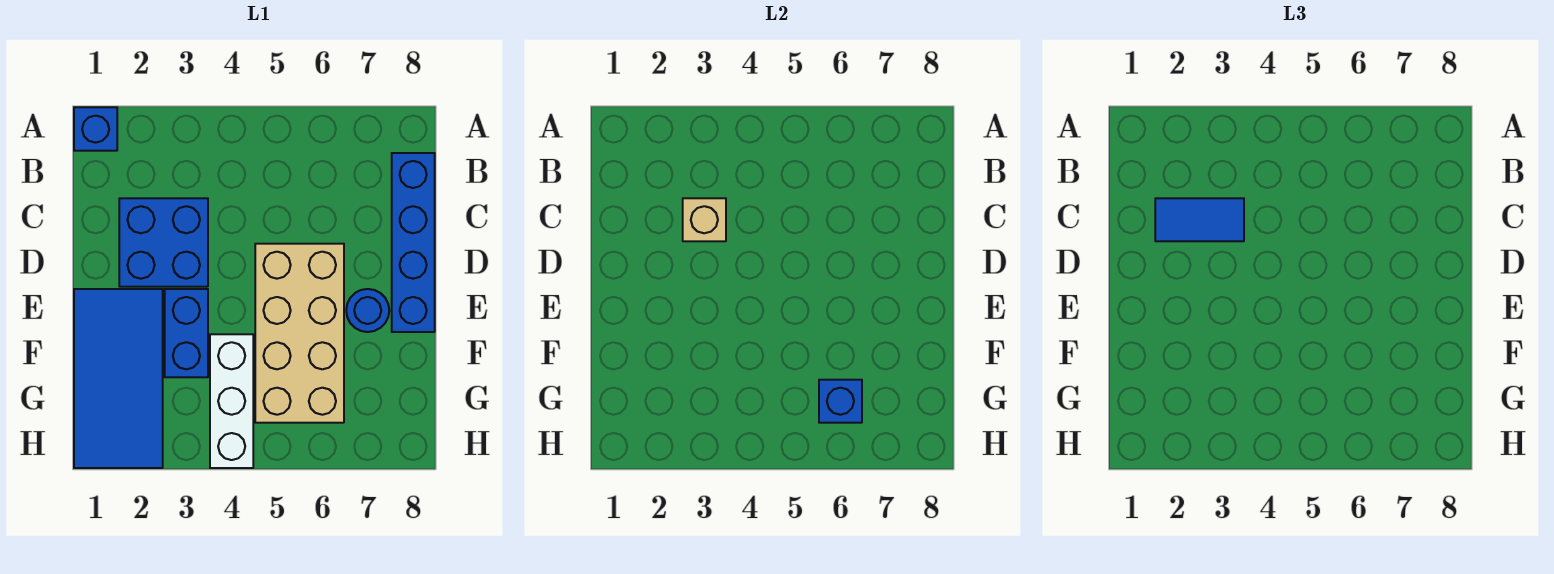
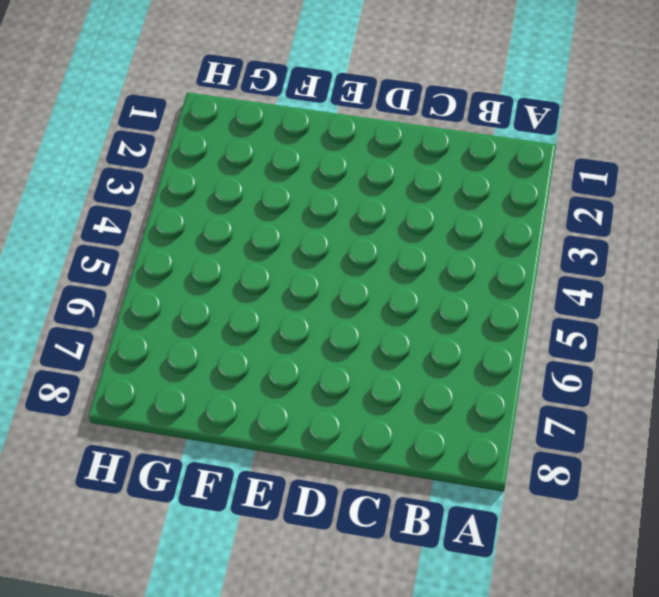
none -> blue 1x1 brick [74,107,117,151]
none -> blue 1x4 brick [392,153,435,332]

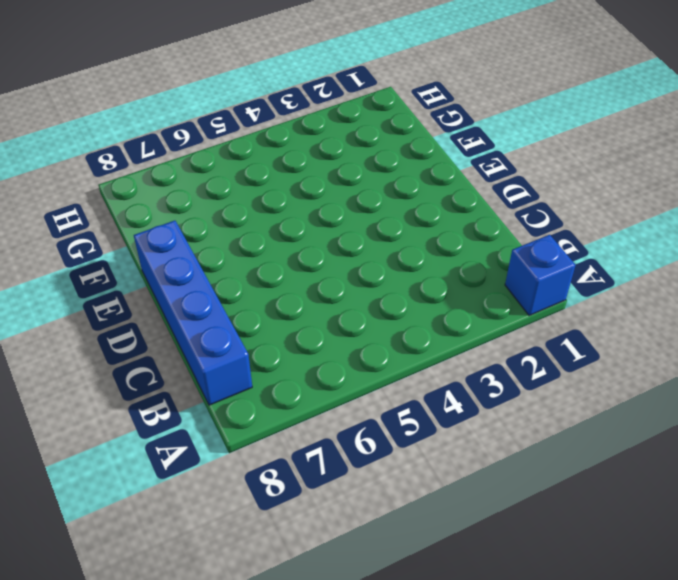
none -> blue 2x2 brick [119,198,208,287]
none -> tan 2x4 brick [255,244,344,423]

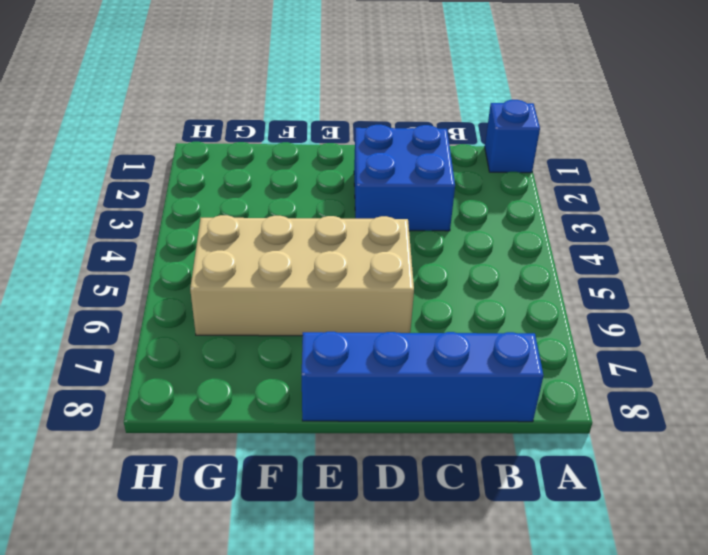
none -> blue 2x4 tile [74,289,163,468]
none -> blue 1x2 brick [165,289,208,377]

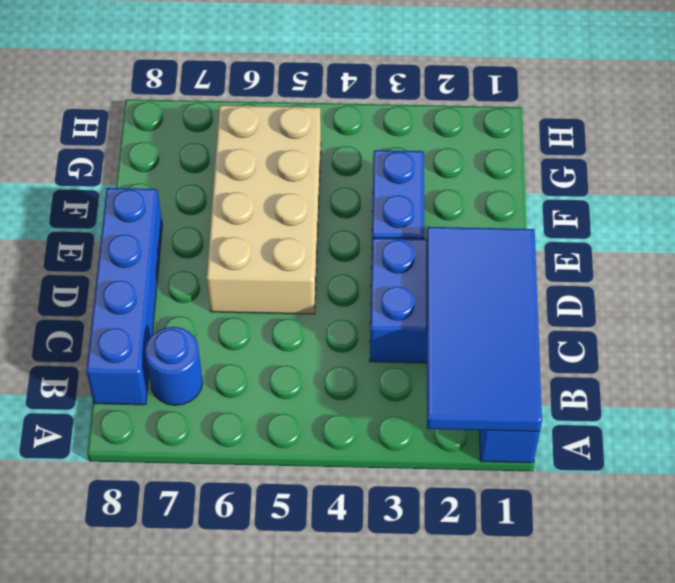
blue 2x4 tile [427,227,542,431] -> blue 2x4 tile moved to [74,289,163,468]
blue 1x1 round brick [145,327,203,405] -> blue 1x1 round brick moved to [346,289,389,332]
none -> white 1x3 brick [210,334,253,468]
none -> tan 1x1 brick [683,198,726,241]

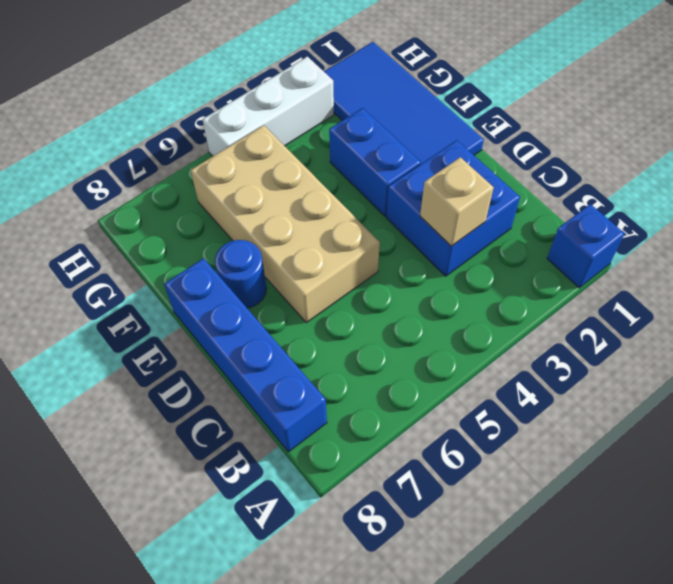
white 1x3 brick [203,57,334,156] -> white 1x3 brick turned to [210,334,253,468]
none -> blue 1x1 brick [819,380,862,423]
none -> blue 1x2 tile [1155,198,1244,241]

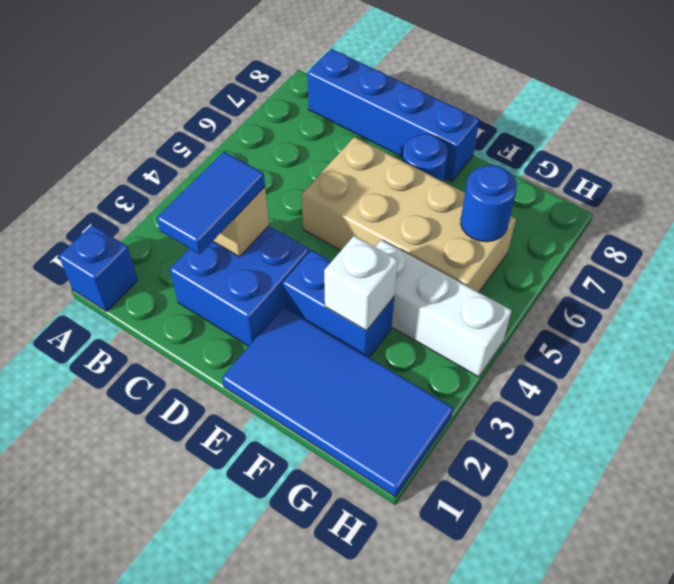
white 1x1 brick [324,236,398,331] -> none
blue 1x1 round brick [461,165,517,242] -> blue 1x1 brick [819,380,862,423]

